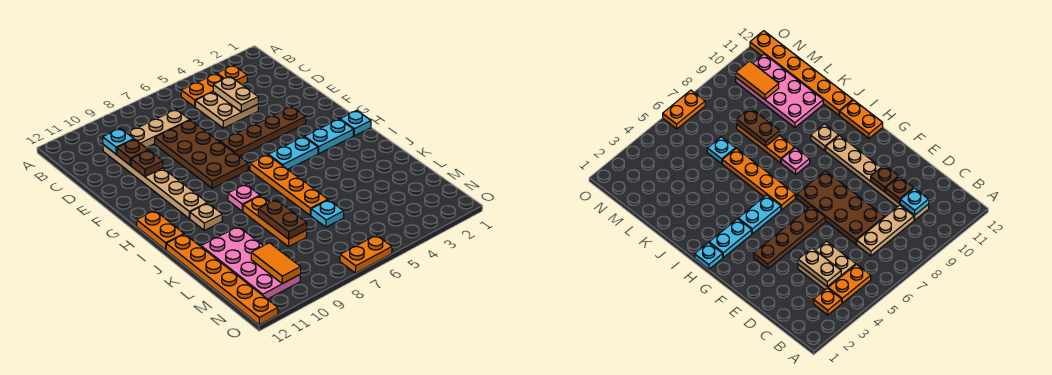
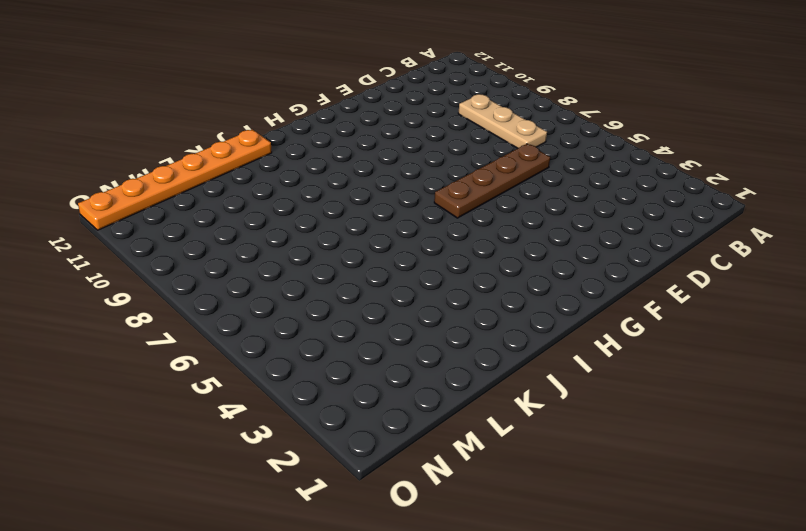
brown 1x4 plate [434,144,550,218] -> brown 1x4 plate turned to [220,107,306,156]
none -> orange 1x1 plate [217,65,247,85]
none -> orange 1x2 plate [181,74,223,107]
none -> tan 2x2 plate [195,92,258,128]

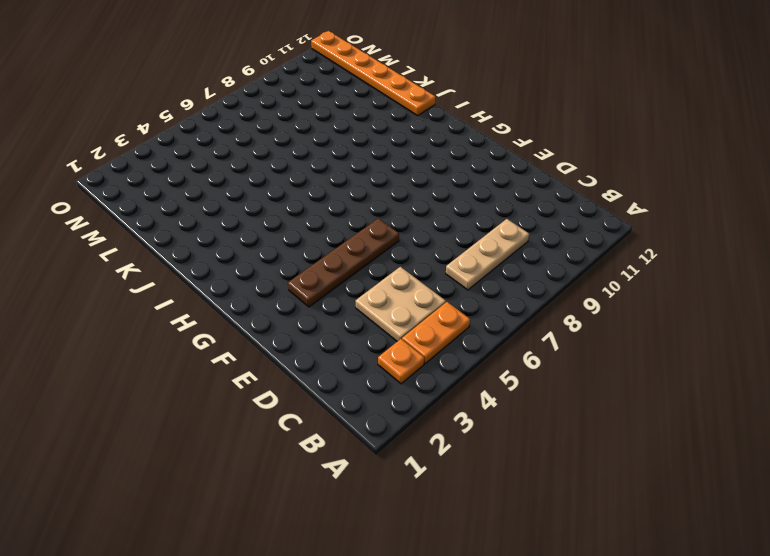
none -> tan 1x6 plate [103,145,207,219]
none -> brown 2x4 plate [155,120,248,188]
none -> cyan 1x1 plate [340,110,371,136]

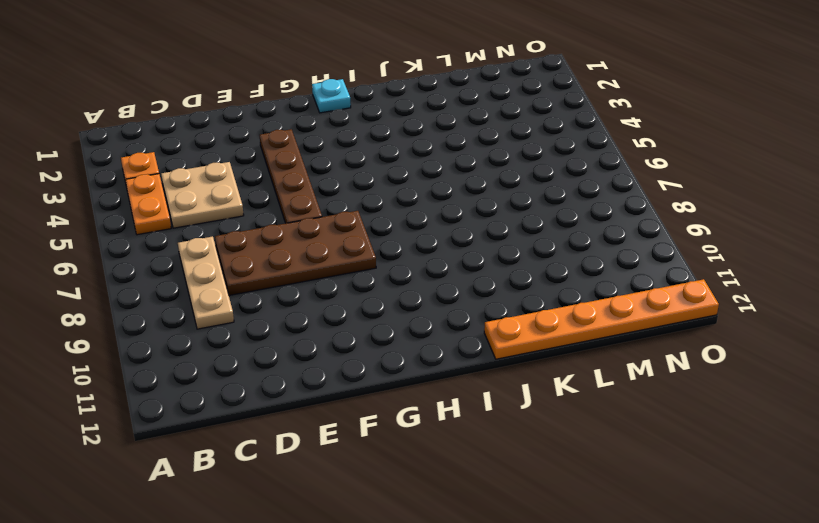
none -> tan 1x6 plate [103,145,207,219]
none -> cyan 1x2 plate [305,119,354,153]
none -> cyan 1x2 plate [268,137,318,169]

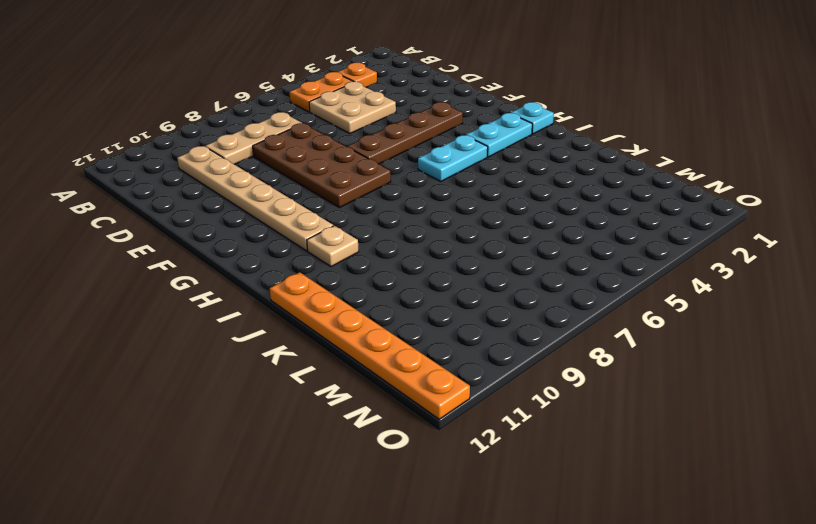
none -> orange 1x4 plate [250,155,328,215]
none -> orange 1x2 plate [137,211,184,250]
none -> pink 1x1 plate [228,184,260,211]

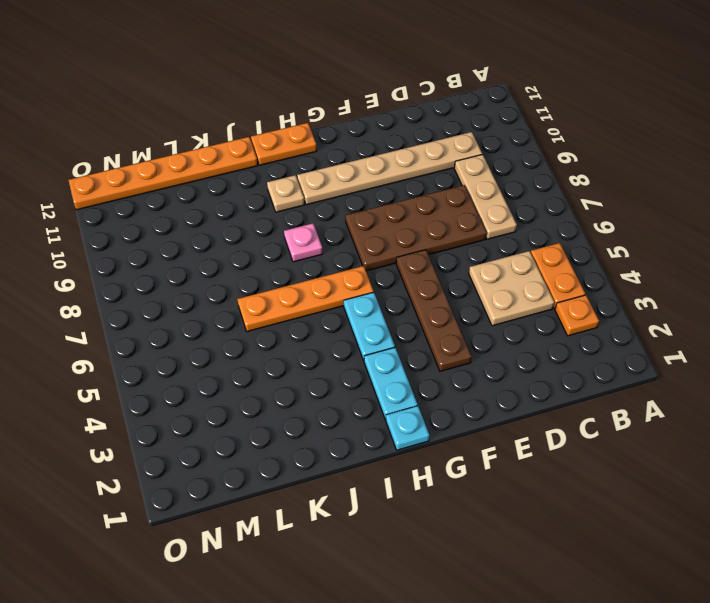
none -> orange 1x3 plate [243,196,307,247]
none -> pink 2x4 plate [201,227,301,299]
none -> cyan 1x1 plate [311,200,344,227]

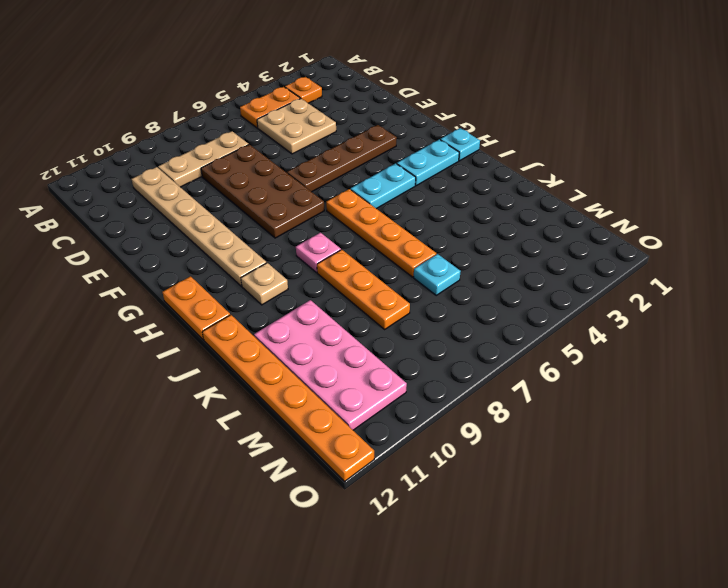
none -> orange 1x2 plate [340,235,392,273]
none -> tan 1x2 plate [213,77,258,112]
none -> cyan 1x1 plate [103,128,134,154]

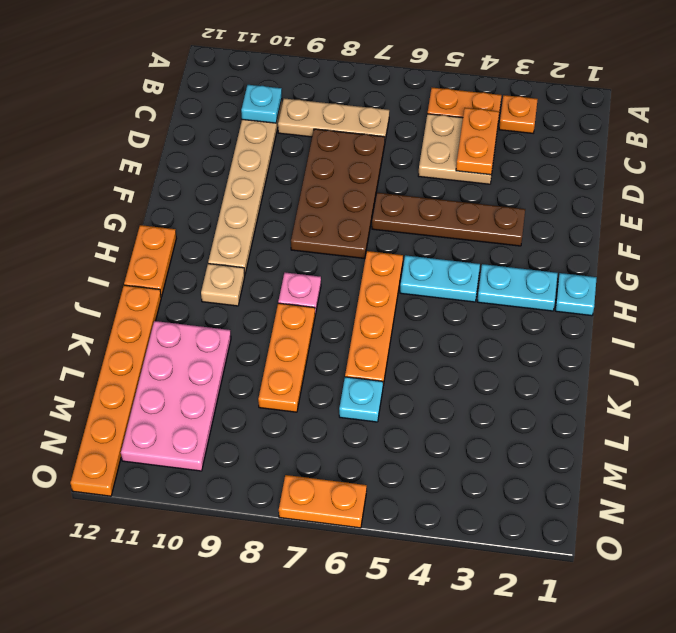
orange 1x2 plate [456,108,499,175] -> tan 1x2 plate [213,77,258,112]
none -> brown 1x1 plate [117,139,148,166]
none -> brown 1x1 plate [131,150,163,177]
none -> brown 1x2 plate [258,200,307,239]

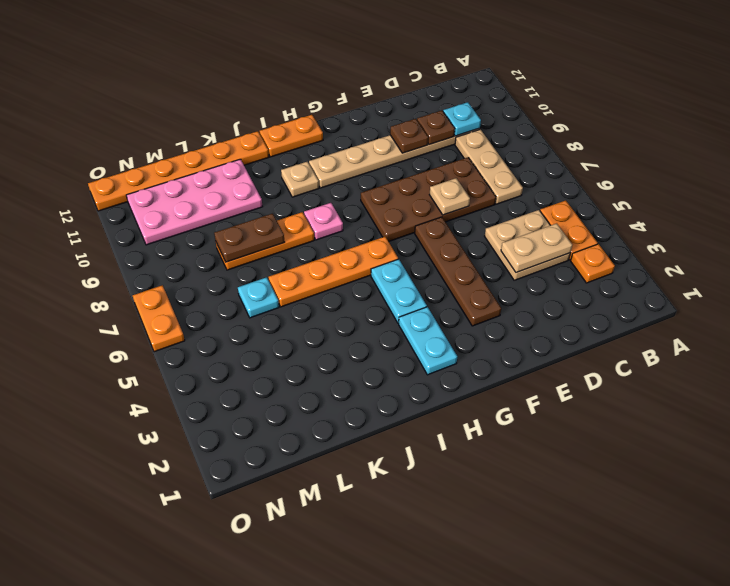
tan 1x1 plate [429,178,470,215] -> none
none -> cyan 1x1 plate [340,110,371,136]
none -> orange 1x2 tile [251,243,301,284]

